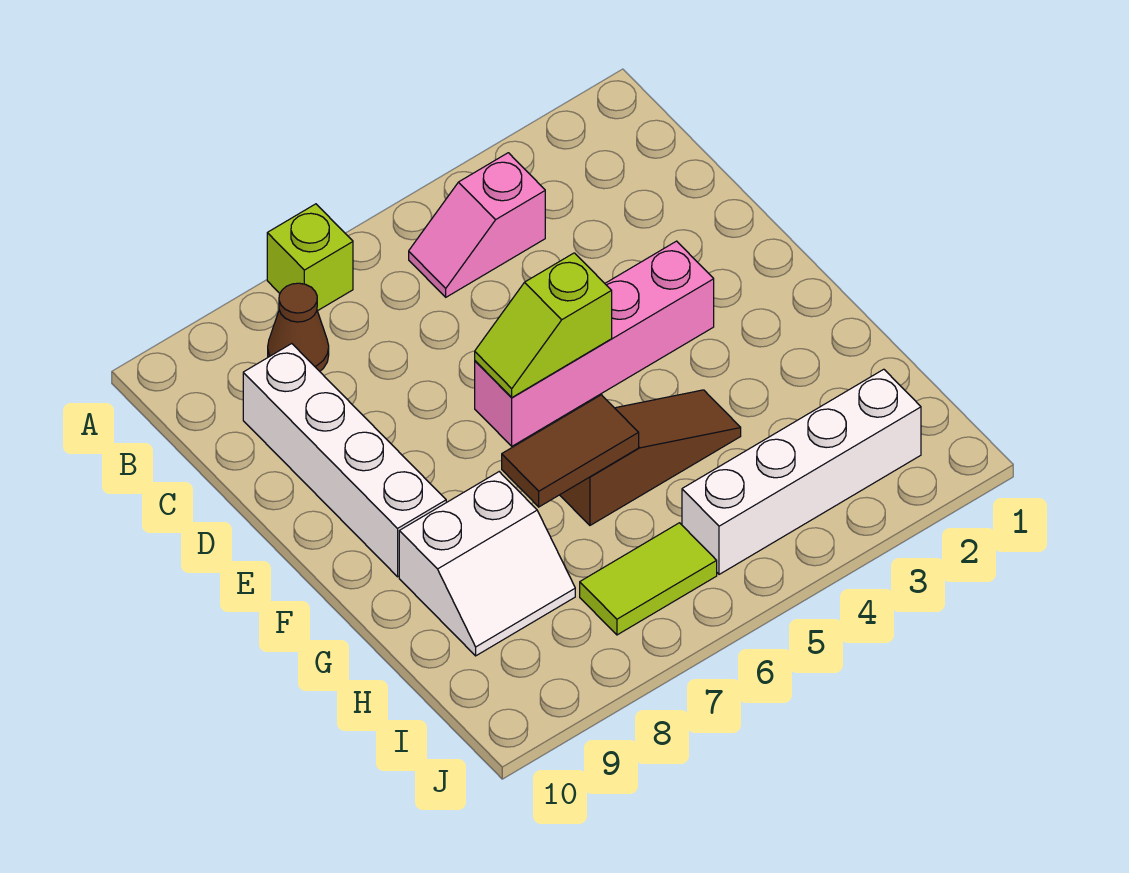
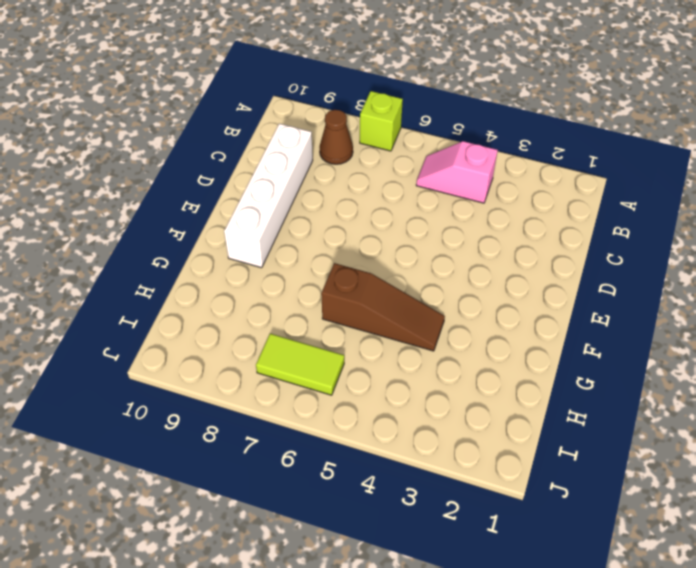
none -> pink 1x4 brick [475,241,714,446]
none -> white 2x2 slope [399,472,575,656]

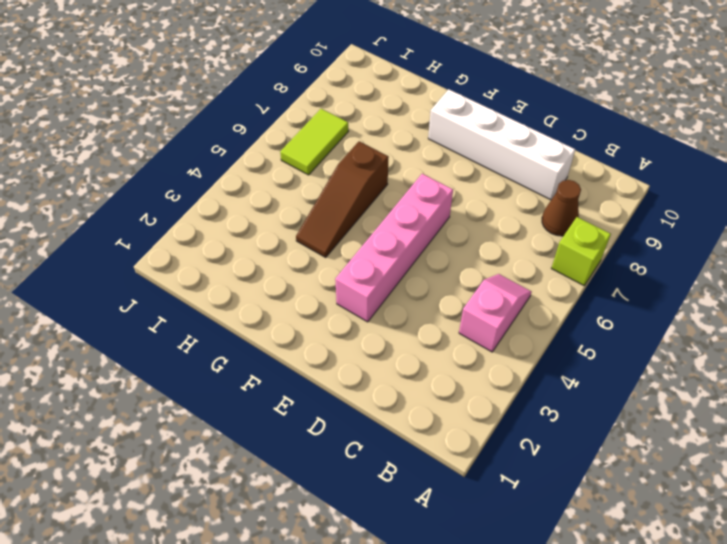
none -> white 2x2 slope [399,472,575,656]
none -> white 1x4 brick [682,369,921,574]

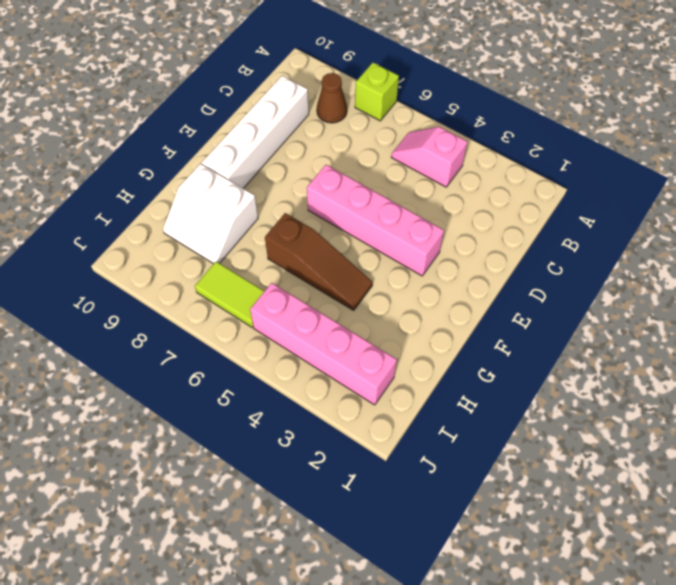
pink 1x4 brick [250,283,397,405] -> white 1x4 brick [682,369,921,574]
none -> lime 1x2 slope [475,253,612,398]
none -> brown 1x2 tile [502,395,639,507]

